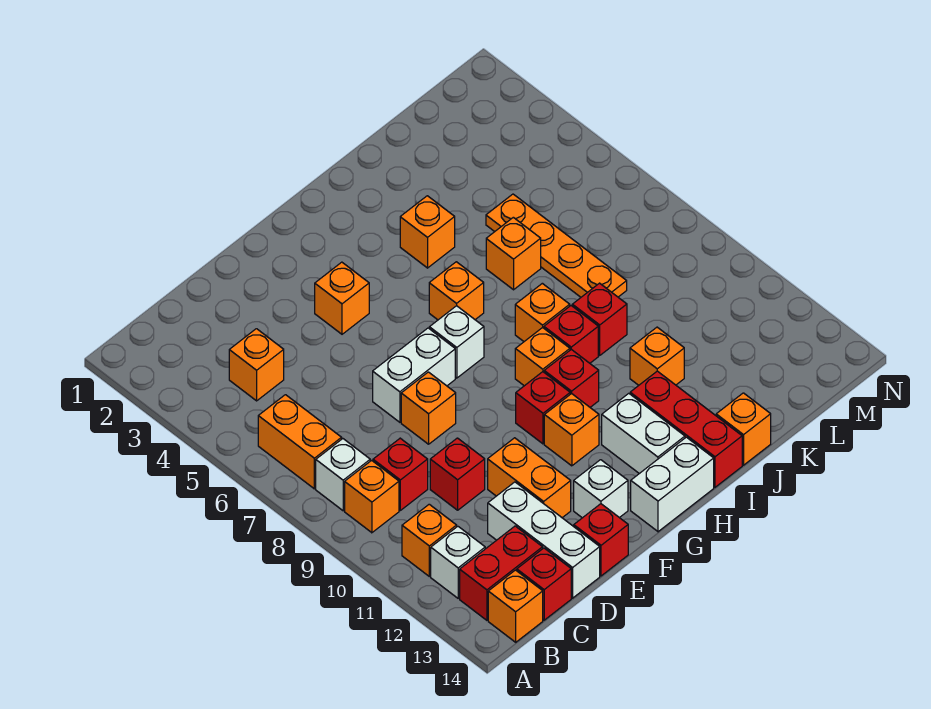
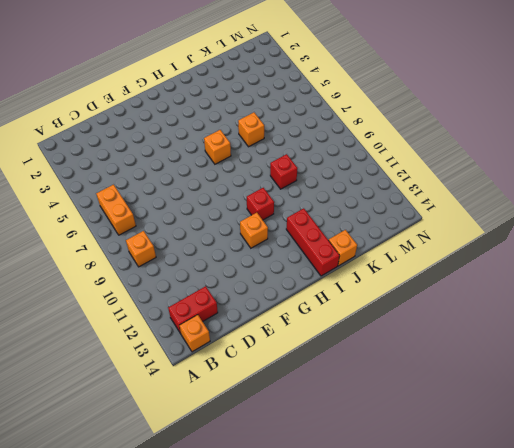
none -> white 1x1 brick [316,439,370,511]
none -> orange 1x1 brick [402,504,457,576]
none -> white 1x1 brick [431,526,485,598]
none -> orange 1x1 brick [229,329,284,401]

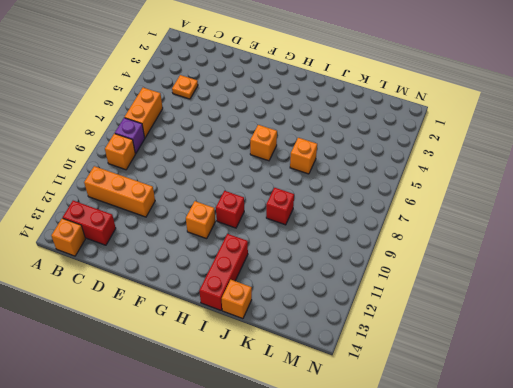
purple 1x1 brick [115,118,145,154] -> white 1x1 brick [316,439,370,511]
orange 1x3 brick [84,166,155,217] -> orange 1x1 brick [402,504,457,576]
orange 1x1 plate [172,75,198,99] -> orange 1x1 brick [229,329,284,401]
none -> white 1x1 brick [431,526,485,598]
none -> red 1x1 brick [373,438,428,510]
none -> red 1x1 brick [517,548,571,620]
none -> red 1x1 brick [430,438,485,510]

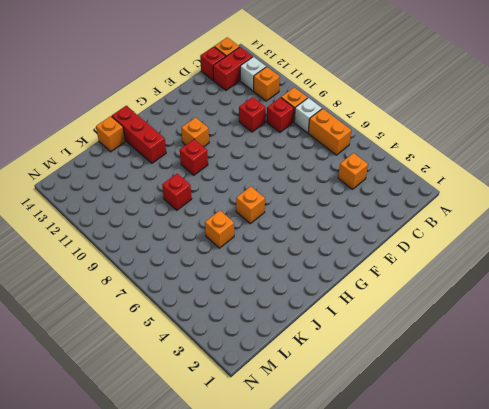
none -> white 1x3 brick [488,482,600,598]
none -> white 1x2 brick [373,328,455,422]
none -> orange 1x1 brick [401,372,456,444]
none -> orange 1x2 brick [488,438,571,518]

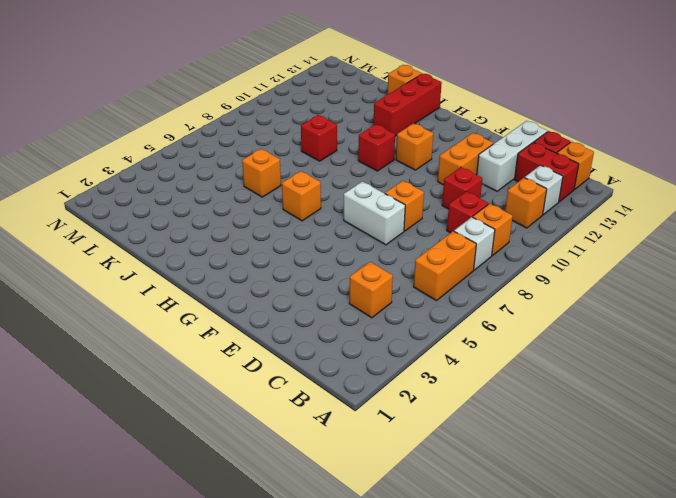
none -> red 1x1 brick [574,504,628,576]
none -> orange 1x1 brick [315,262,369,334]
none -> white 1x1 brick [574,460,628,518]
none -> white 1x1 brick [429,306,484,378]

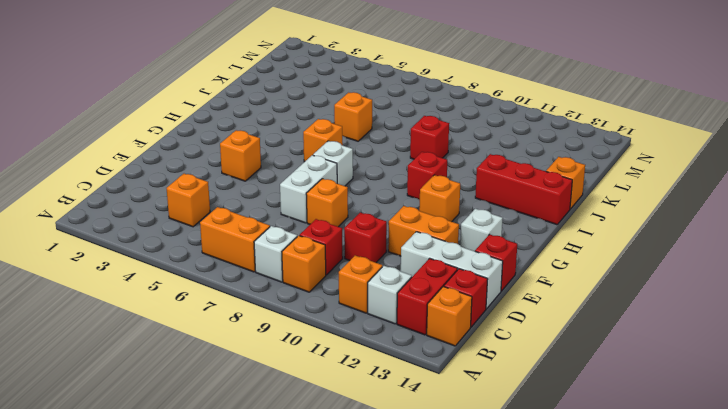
none -> red 1x1 brick [516,372,570,444]
none -> white 1x2 brick [631,437,714,532]
none -> orange 1x1 brick [515,327,570,386]
none -> white 1x2 brick [602,393,685,474]

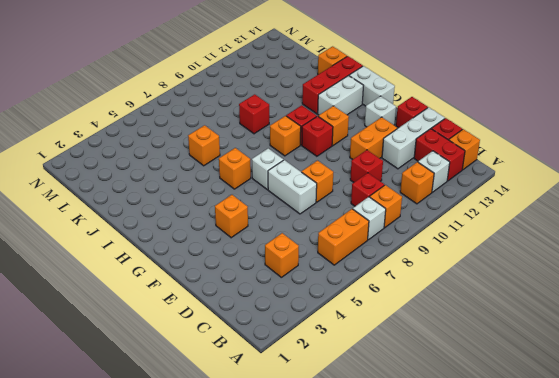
none -> orange 1x1 brick [400,196,455,268]
none -> orange 1x1 brick [515,283,570,341]
none -> red 1x1 brick [544,306,598,363]
none -> orange 1x1 brick [630,327,684,385]

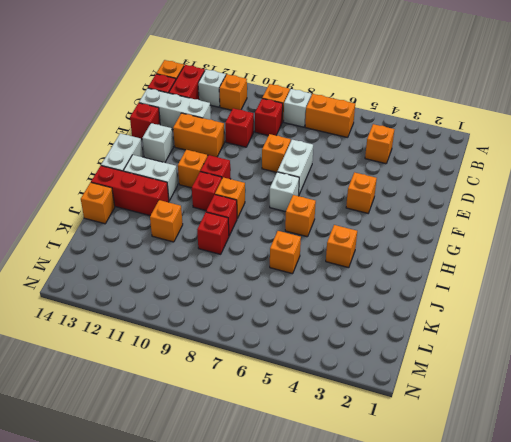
none -> orange 1x1 brick [515,283,570,341]
none -> orange 1x4 plate [486,194,627,297]

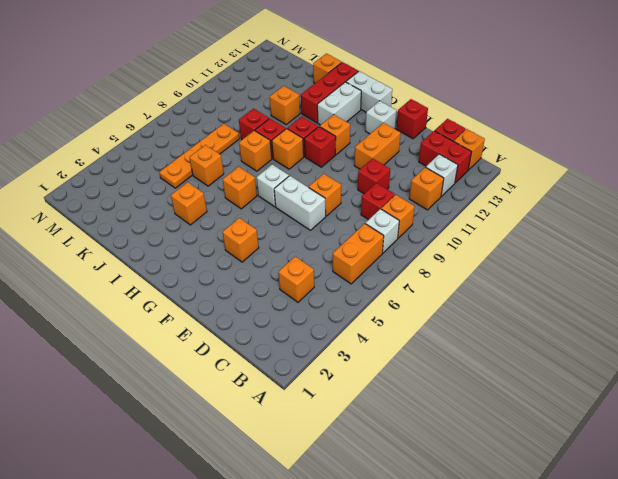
none -> white 1x3 brick [488,482,600,598]

